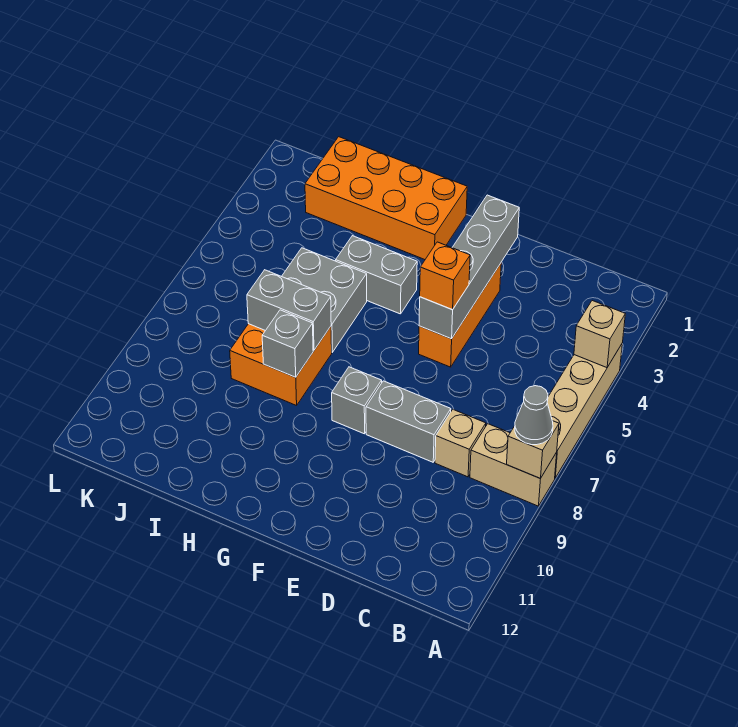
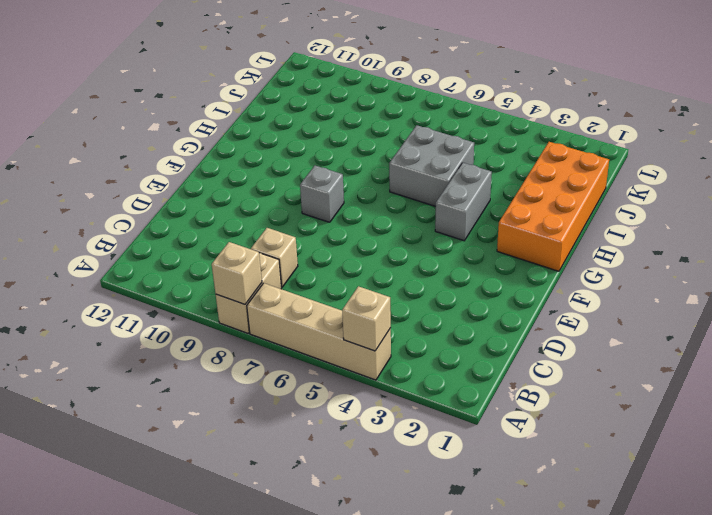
none -> grey 1x2 brick [366,381,451,462]
none -> orange 1x3 brick [419,263,501,367]
none -> orange 2x2 brick [230,324,332,406]

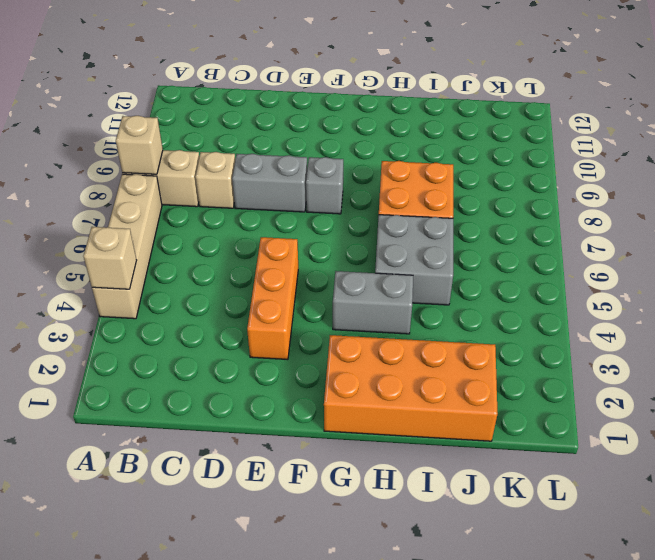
none -> grey 1x4 brick [419,195,519,339]
none -> grey 1x2 brick [247,270,331,350]
none -> grey 1x1 brick [262,310,313,377]

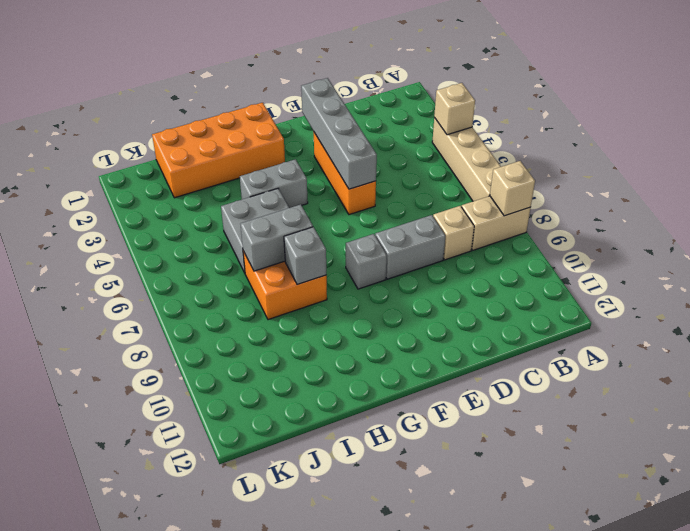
none -> grey 1x1 cone [515,386,553,445]
none -> orange 1x1 brick [420,242,470,310]

